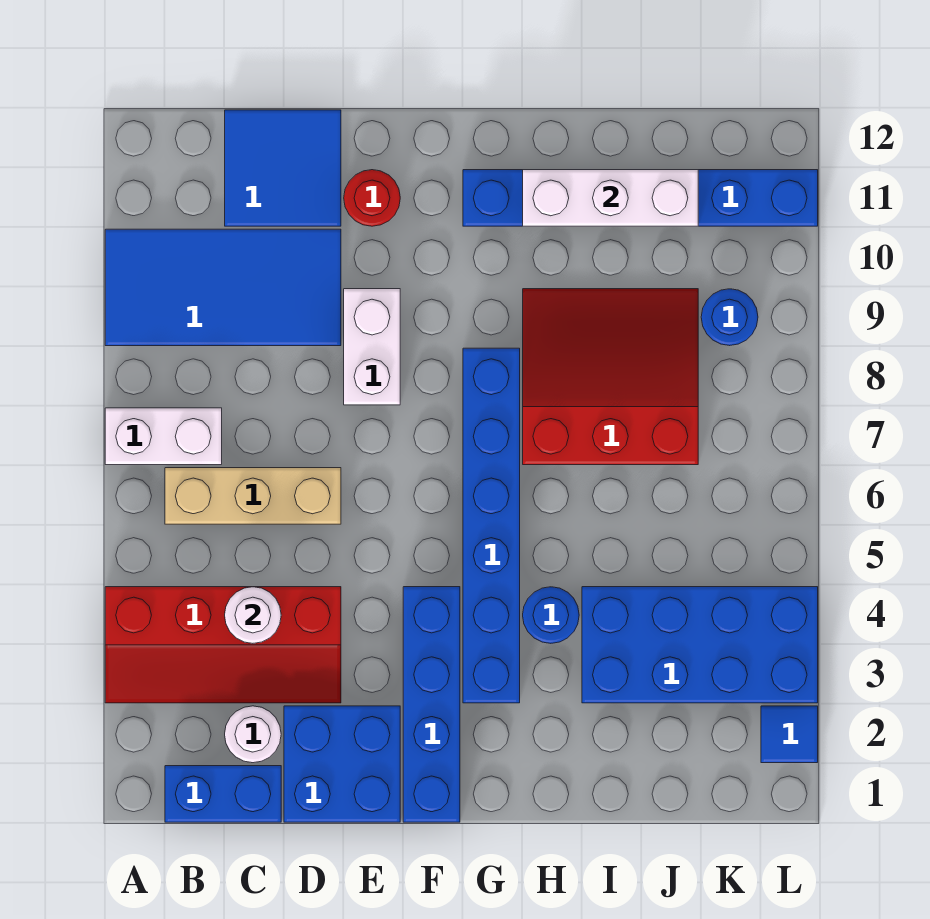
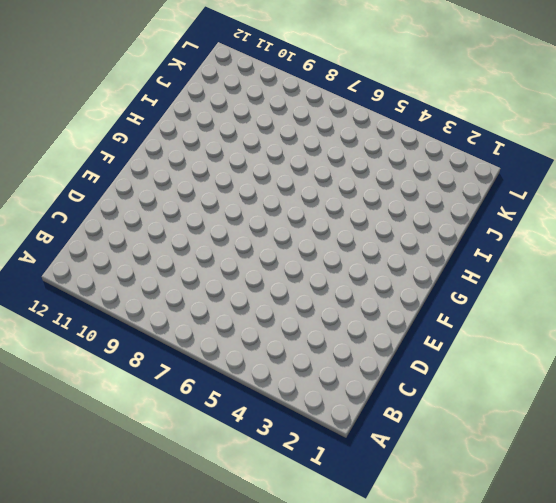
none -> red 2x4 slope [105,587,341,703]
none -> white 1x2 brick [105,408,222,465]
none -> blue 2x4 tile [105,229,341,346]

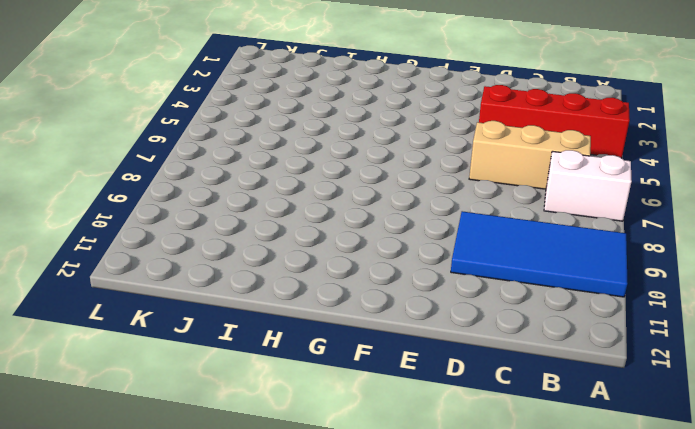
none -> blue 1x2 brick [165,766,281,822]
none -> white 1x1 round brick [225,706,281,763]
none -> blue 2x2 tile [225,110,341,226]

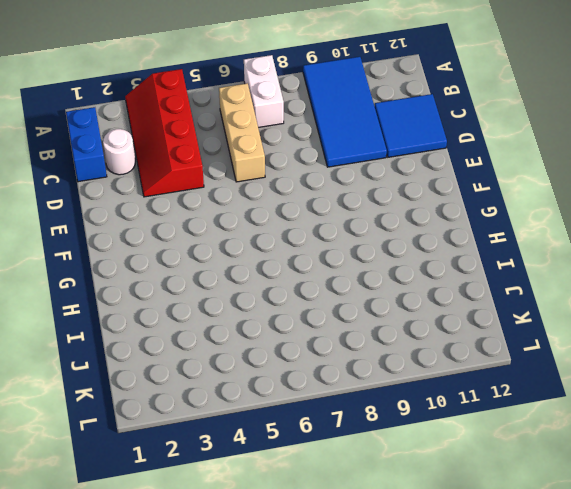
none -> blue 2x2 brick [284,706,400,822]
none -> white 1x2 brick [344,289,400,405]
none -> red 1x1 round brick [344,170,400,226]

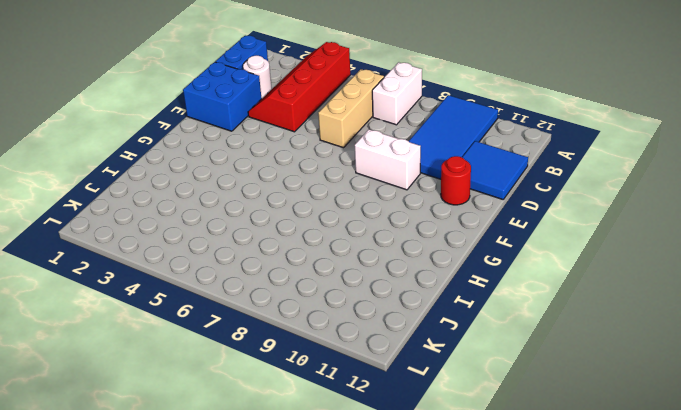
none -> blue 1x4 brick [403,587,460,822]
none -> blue 1x6 brick [463,348,520,703]
none -> blue 1x6 brick [463,170,818,226]

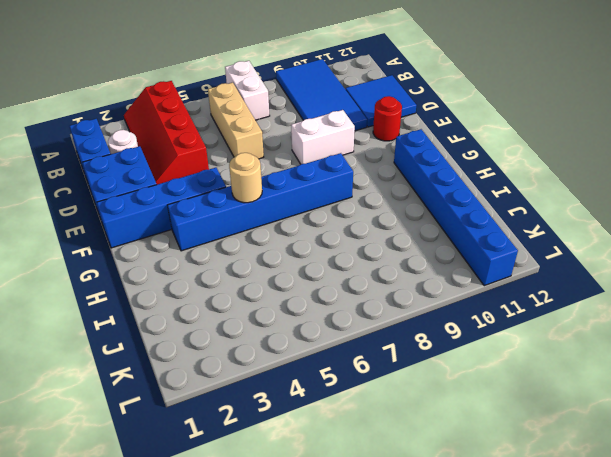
tan 1x1 round brick [229,153,262,203] -> none
none -> blue 1x1 round brick [523,587,579,643]
none -> red 3x3 slope [523,289,698,465]
none -> blue 2x4 brick [582,587,818,703]

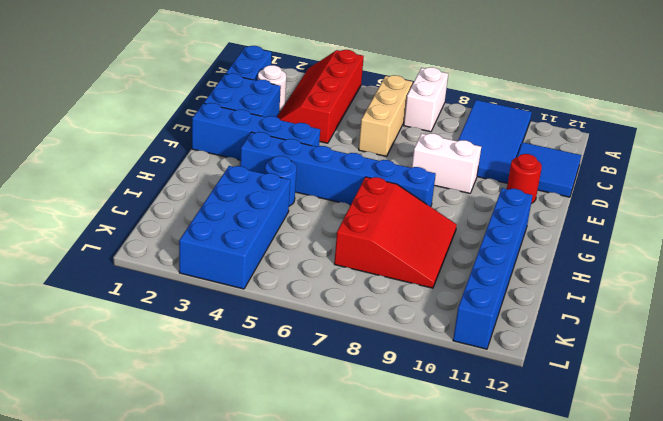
none -> blue 1x1 round brick [701,289,758,346]
none -> blue 1x1 tile [761,706,818,763]
none -> white 1x1 round brick [225,587,281,643]

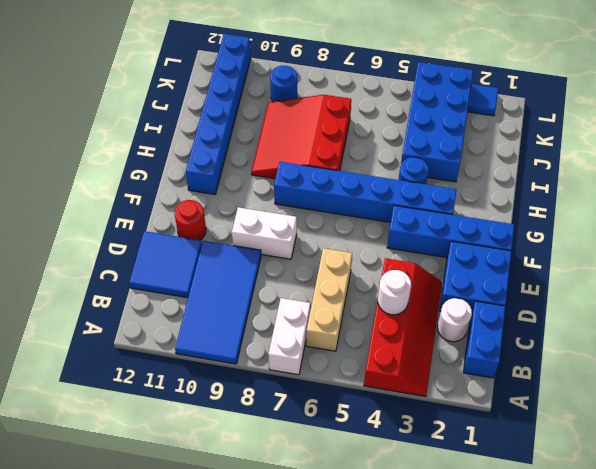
none -> white 1x3 brick [523,170,698,226]

